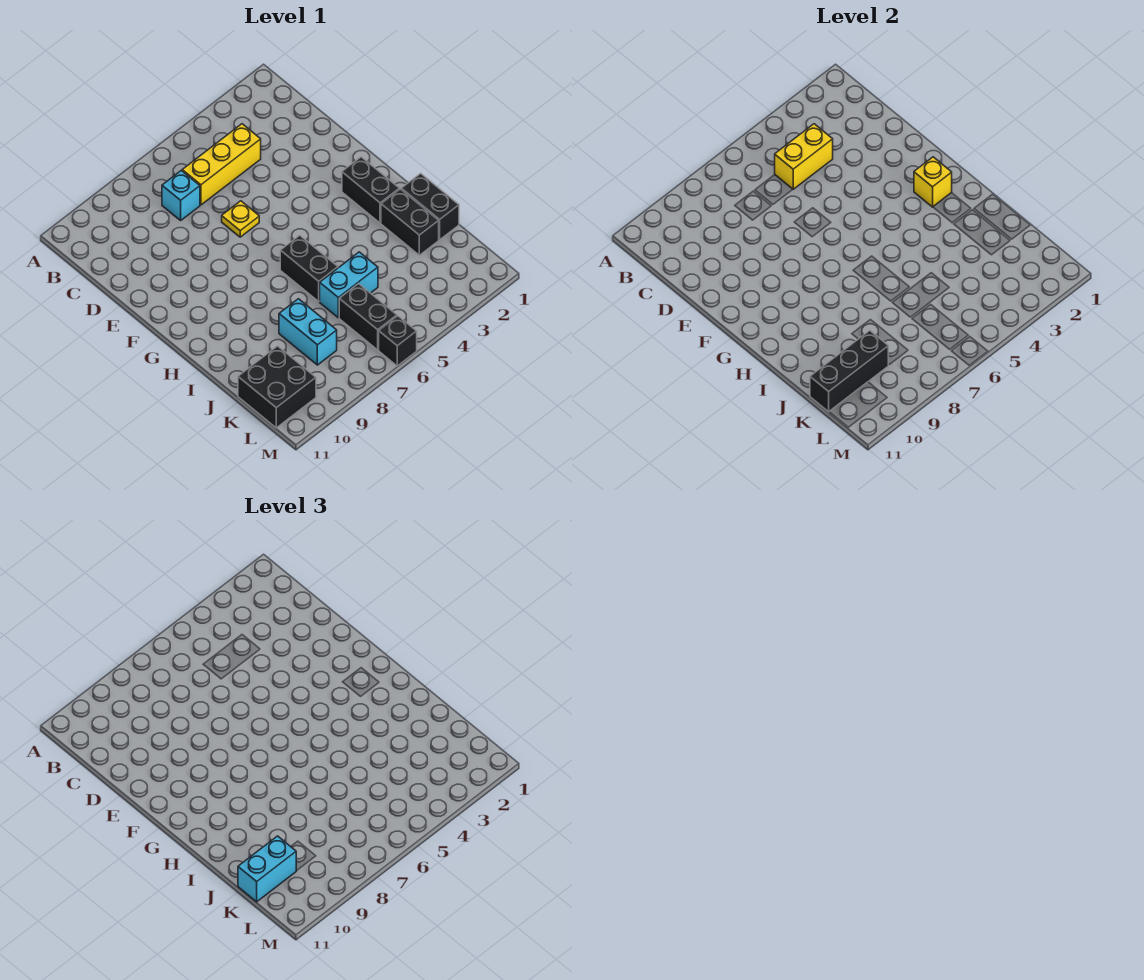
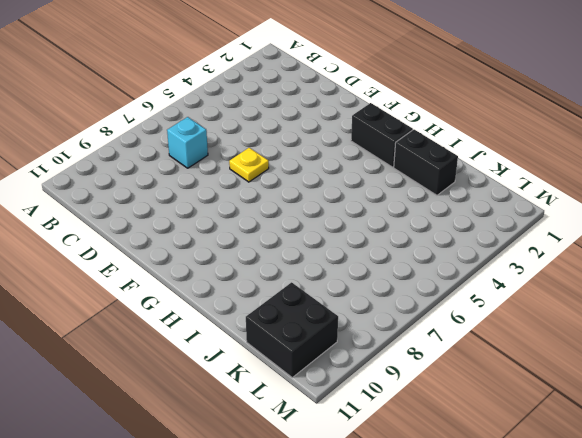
none -> yellow 1x3 brick [182,124,261,205]
none -> black 1x2 brick [280,235,338,301]
none -> black 1x2 brick [401,173,459,240]

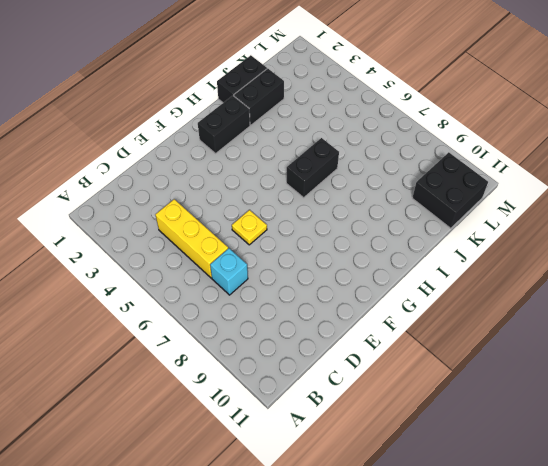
none -> cyan 1x2 brick [320,252,378,318]
none -> cyan 1x2 brick [279,299,337,365]
none -> black 1x2 brick [339,284,397,350]

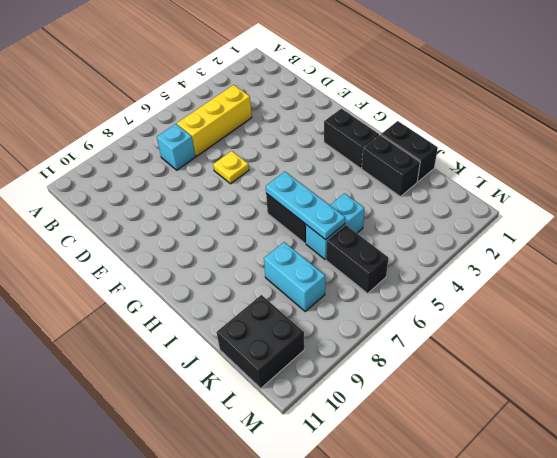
cyan 1x3 plate [266,172,345,240] -> none
none -> black 1x1 brick [379,316,417,366]
none -> yellow 1x2 brick [775,124,833,189]
none -> yellow 1x1 brick [914,157,952,207]

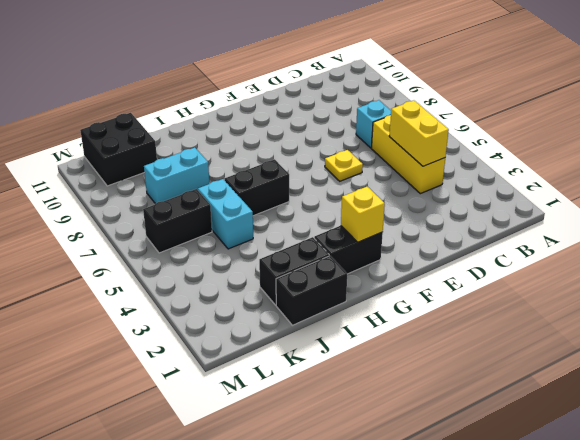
none -> black 1x1 brick [379,316,417,366]
none -> black 1x3 brick [810,331,888,412]
none -> cyan 1x2 brick [238,836,296,902]

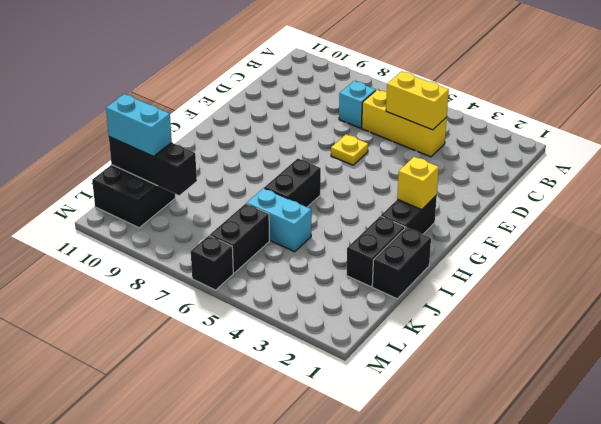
none -> cyan 1x2 brick [279,299,337,365]

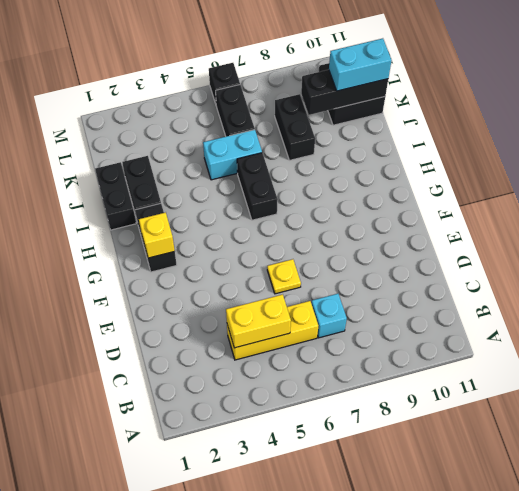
black 1x2 brick [275,94,315,160] -> cyan 1x2 brick [279,299,337,365]

